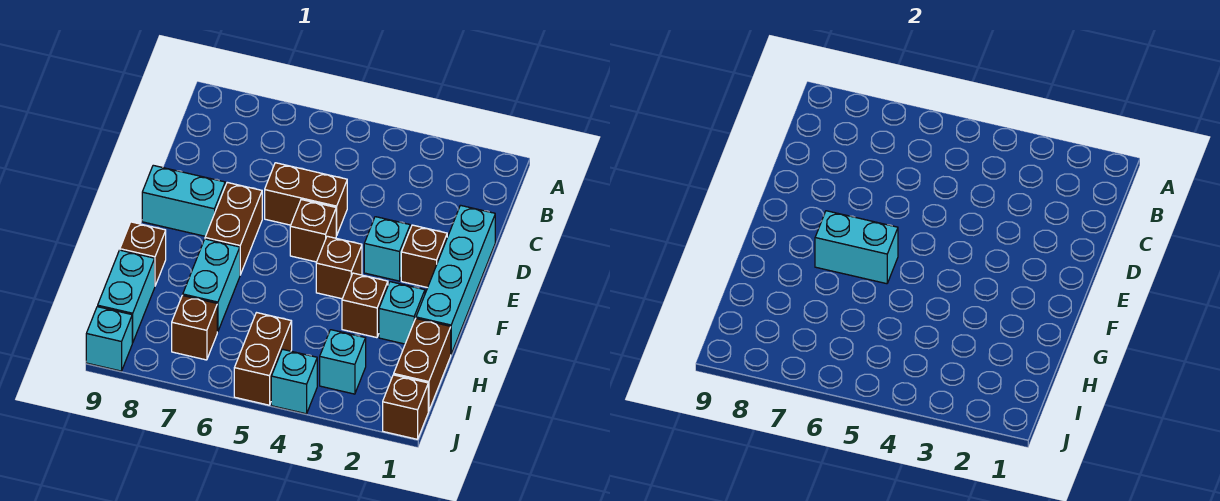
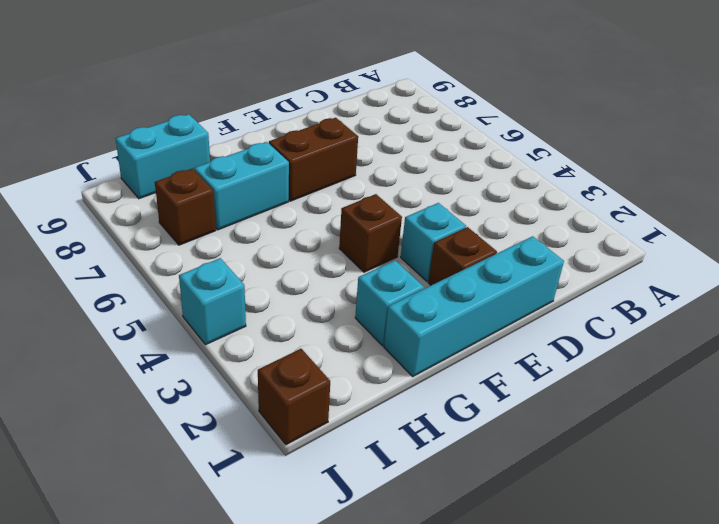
none -> brown 1x2 brick [265,163,347,235]
none -> brown 1x1 brick [290,200,337,262]
none -> cyan 1x2 brick [142,165,225,236]

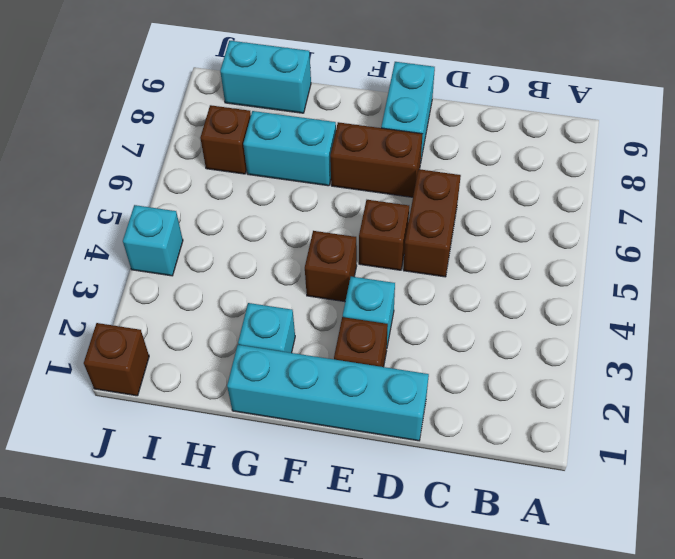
none -> brown 1x1 brick [342,273,388,338]
none -> brown 1x1 brick [120,222,166,286]
none -> brown 1x2 brick [394,319,451,411]

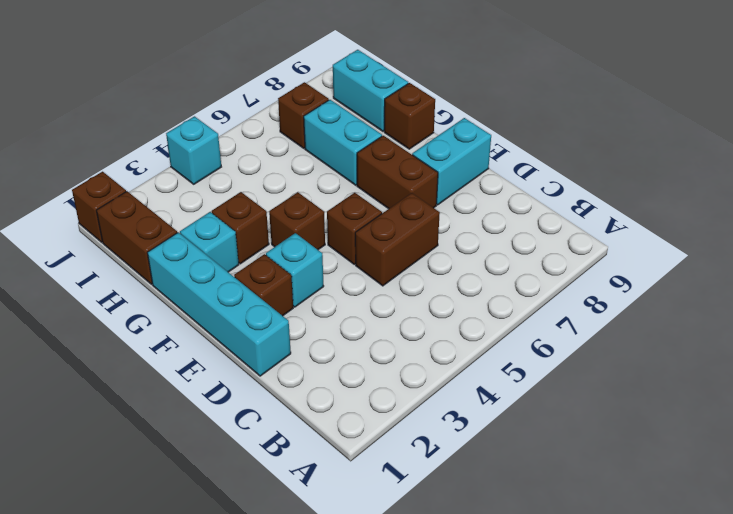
none -> cyan 1x1 brick [320,330,366,394]
none -> brown 1x2 brick [234,313,292,405]
none -> cyan 1x1 brick [86,307,132,371]

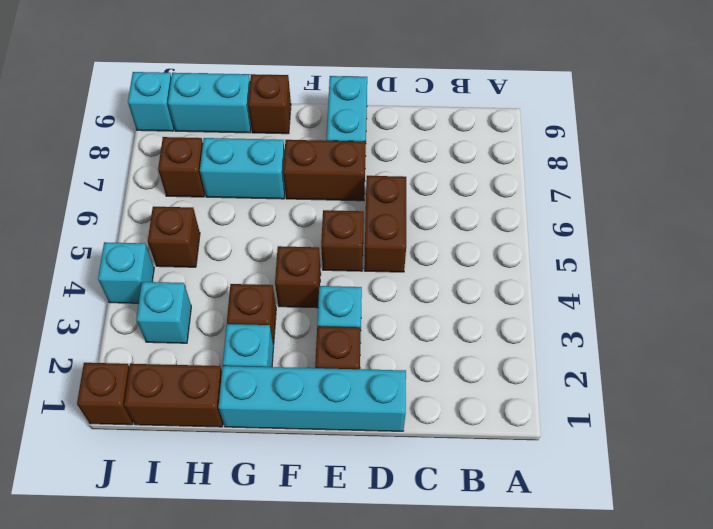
brown 1x1 brick [148,207,200,267] -> brown 1x2 brick [234,313,292,405]
none -> cyan 1x2 brick [815,211,898,284]

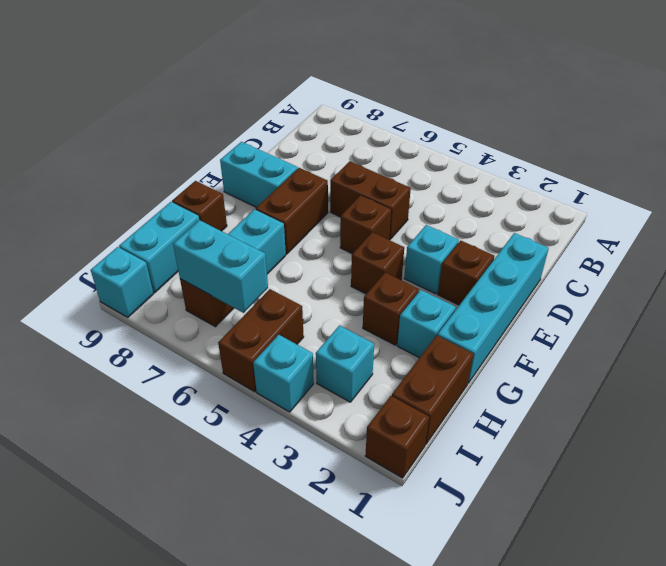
cyan 1x2 brick [173,220,268,313] -> cyan 1x2 brick moved to [815,211,898,284]

